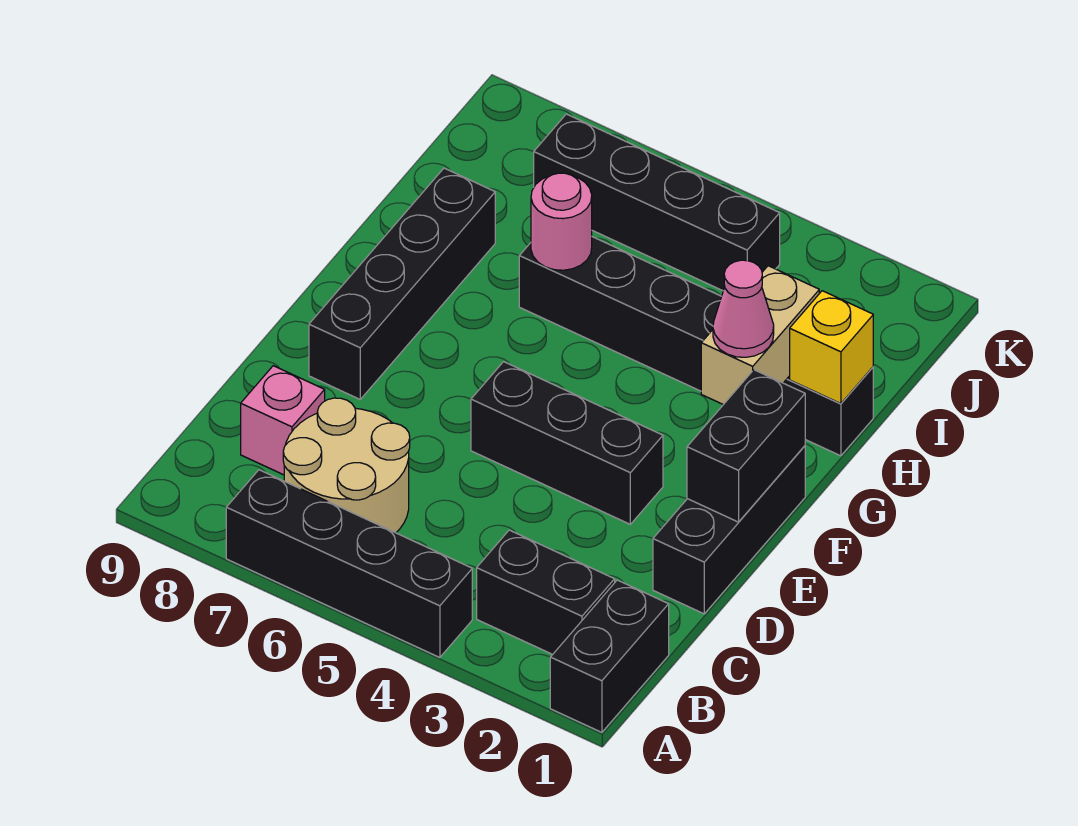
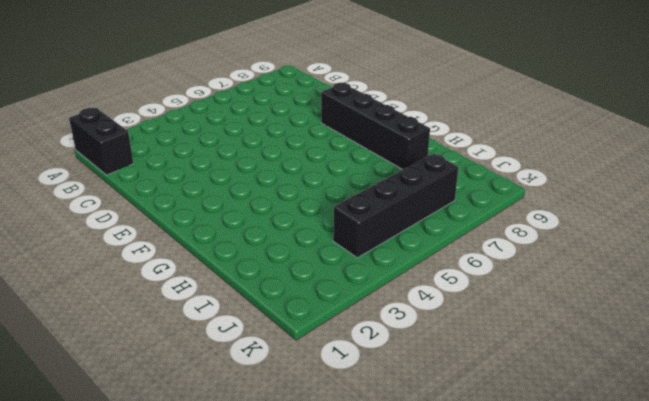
none -> black 1x4 brick [226,470,472,658]
none -> black 1x2 brick [477,530,615,654]
none -> tan 2x2 round brick [283,398,410,533]

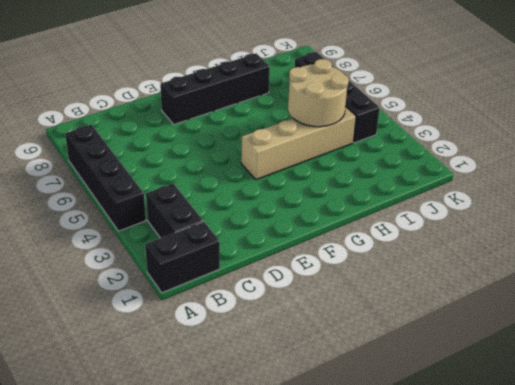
tan 1x4 brick [241,106,356,180] -> black 1x6 brick [519,237,873,456]
tan 2x2 round brick [288,59,349,127] -> tan 2x2 round brick moved to [283,398,410,533]
none -> pink 1x1 brick [241,366,325,475]
none -> black 1x3 brick [653,446,805,614]
none -> black 1x3 brick [471,362,663,524]

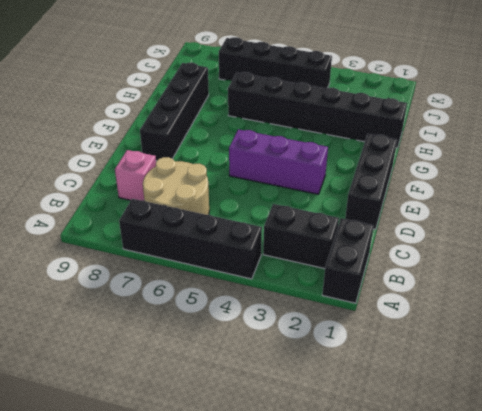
purple 1x3 brick [229,129,328,194] -> black 1x3 brick [471,362,663,524]
none -> black 1x2 brick [687,370,805,522]
none -> tan 1x2 brick [701,266,819,405]
none -> yellow 1x1 brick [790,291,873,404]

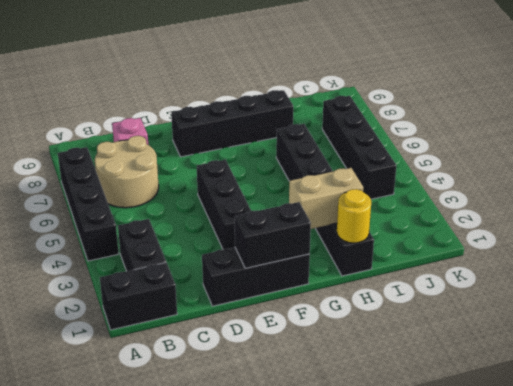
yellow 1x1 round brick [337,189,371,243] -> yellow 1x1 brick [790,291,873,404]
none -> pink 1x1 round brick [531,173,592,270]
none -> pink 1x1 cone [713,260,774,357]

